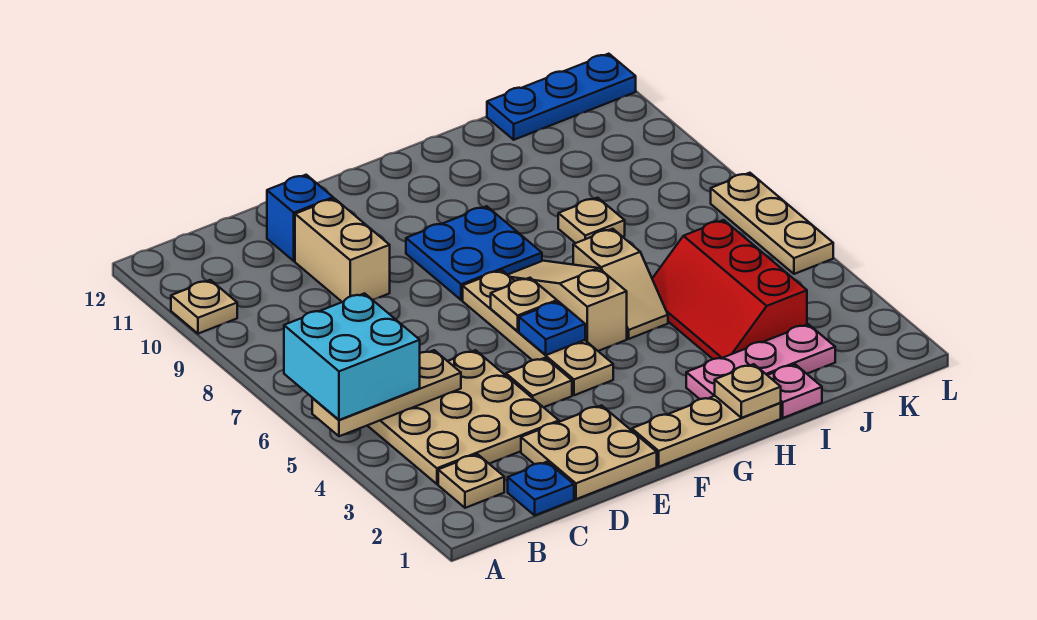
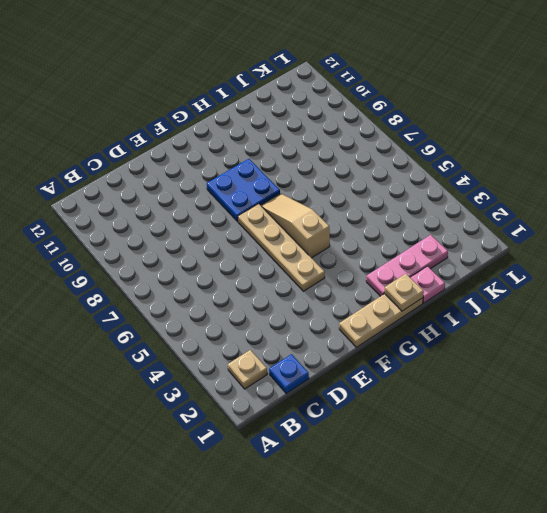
none -> tan 1x1 plate [171,280,237,334]
none -> tan 3x3 plate [367,350,559,484]
none -> tan 2x2 plate [521,405,657,499]

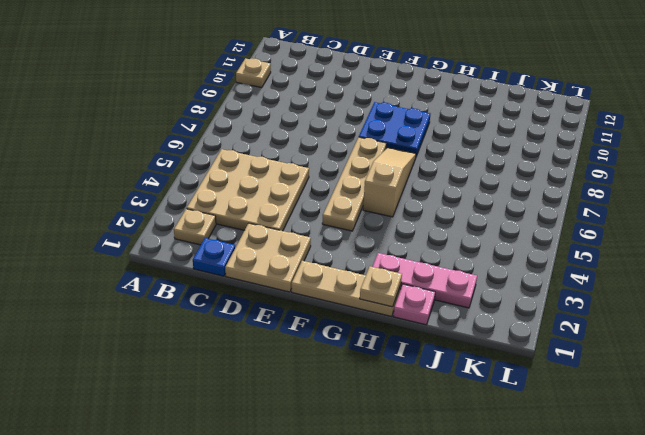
none -> tan 1x2 brick [295,198,390,302]
none -> blue 1x1 brick [267,175,333,261]
none -> tan 1x1 plate [506,358,572,407]

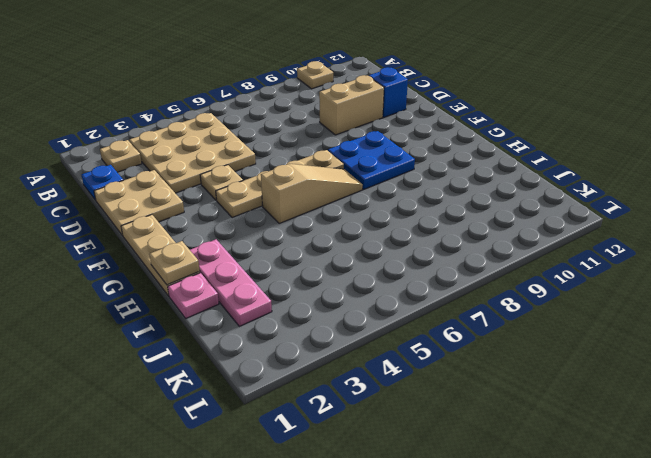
none -> tan 1x2 slope [573,229,668,339]
none -> red 2x3 slope [652,220,807,359]
none -> tan 1x1 plate [558,198,625,243]

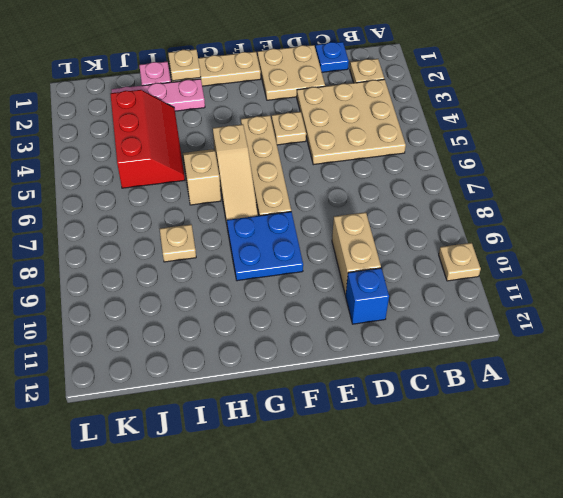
none -> blue 1x3 plate [487,54,636,140]
none -> tan 1x3 plate [711,173,833,274]
none -> tan 1x3 plate [312,350,461,436]

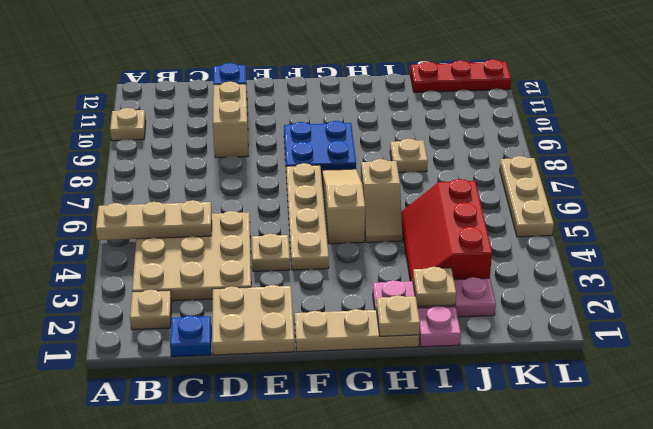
tan 1x1 plate [413,267,456,307] -> tan 1x1 plate moved to [491,278,557,331]
red 1x3 plate [410,59,511,92] -> blue 1x3 plate [487,54,636,140]
none -> blue 1x1 plate [519,301,585,355]
none -> cyan 2x2 brick [284,293,420,420]

